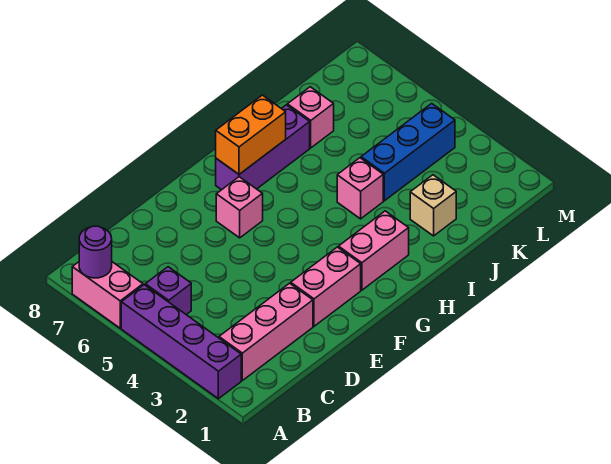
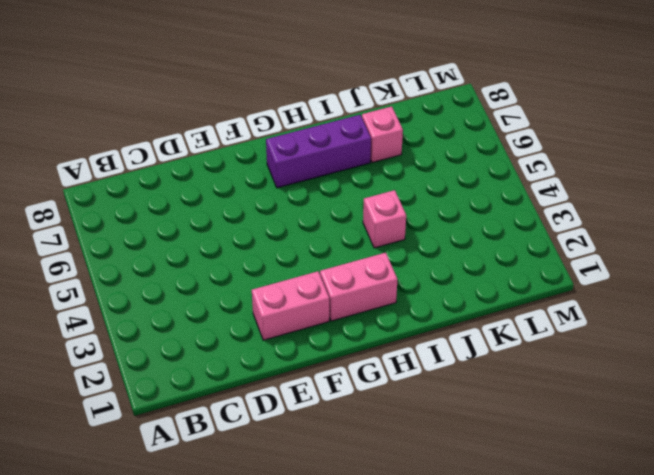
none -> purple 1x4 brick [121,285,241,399]
none -> pink 1x2 brick [72,262,143,328]
none -> pink 1x3 brick [219,283,313,380]

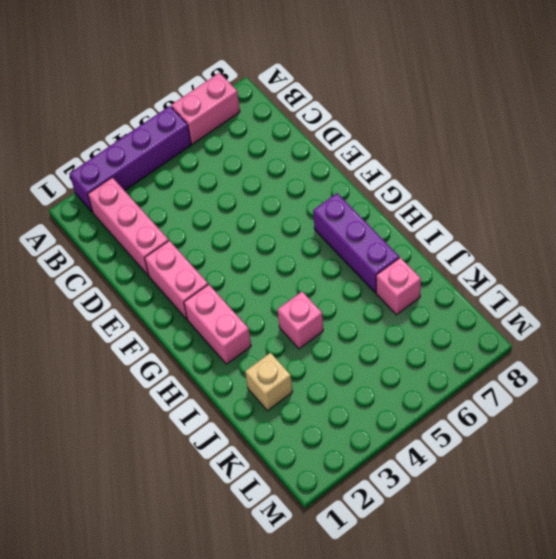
none -> purple 1x1 brick [145,267,191,315]
none -> pink 1x1 brick [216,177,263,238]
none -> blue 1x3 brick [361,103,455,201]

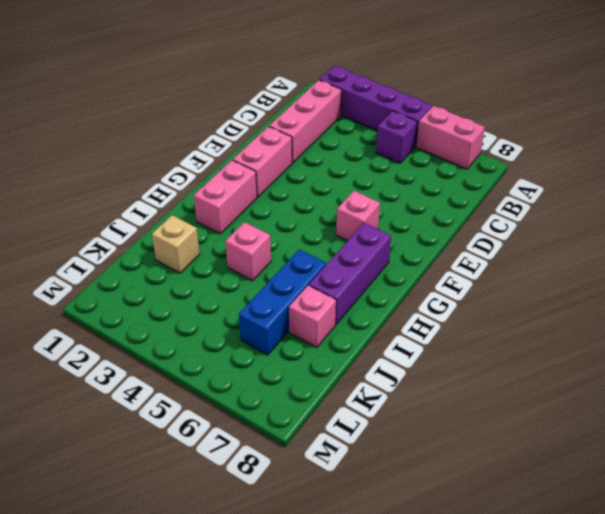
blue 1x3 brick [239,249,326,355] -> blue 1x3 brick moved to [361,103,455,201]
none -> purple 1x1 round brick [79,226,112,278]
none -> orange 1x2 brick [216,95,286,174]

